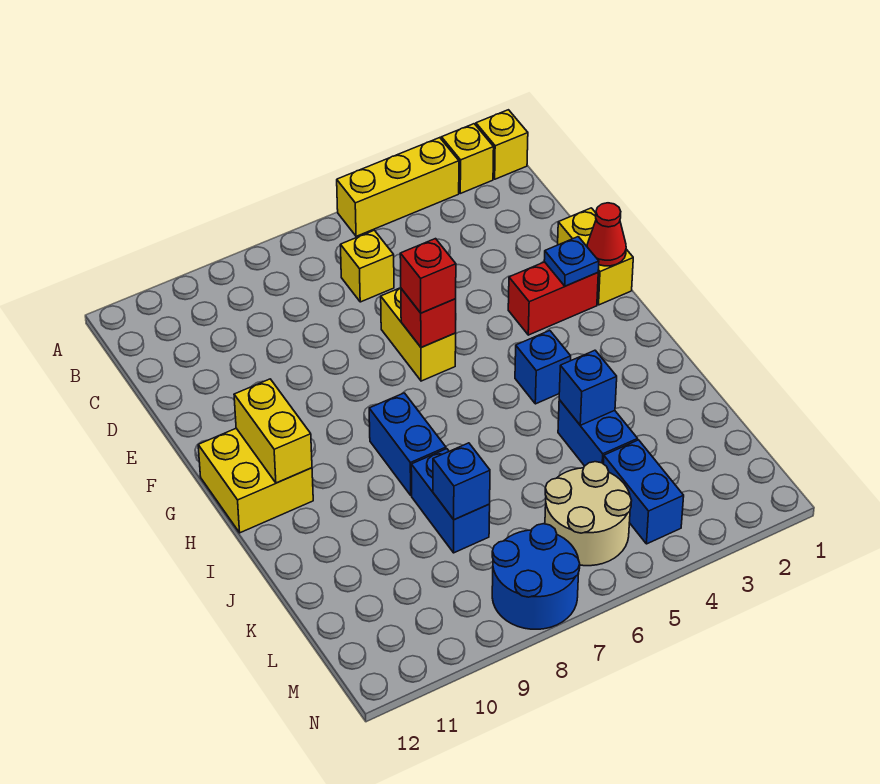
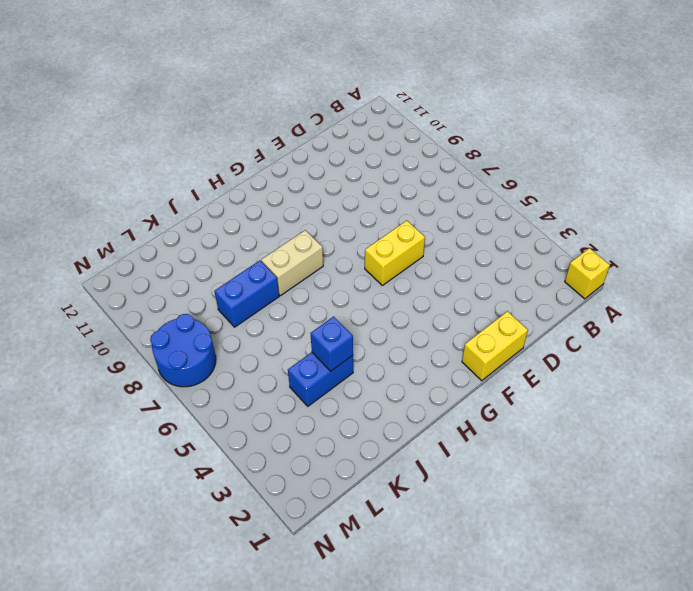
tan 1x2 brick [261,230,323,296] -> blue 1x2 brick [369,393,446,495]
none -> yellow 1x1 brick [441,124,494,193]
none -> yellow 1x3 brick [337,138,459,236]
none -> yellow 1x1 brick [341,230,394,302]

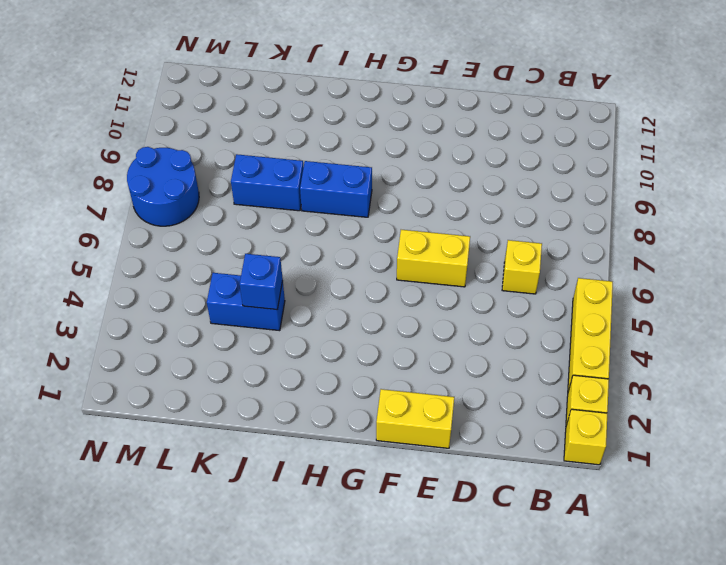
none -> red 1x2 brick [508,262,598,335]
none -> yellow 2x2 brick [198,428,313,533]
none -> blue 1x1 brick [515,331,571,404]

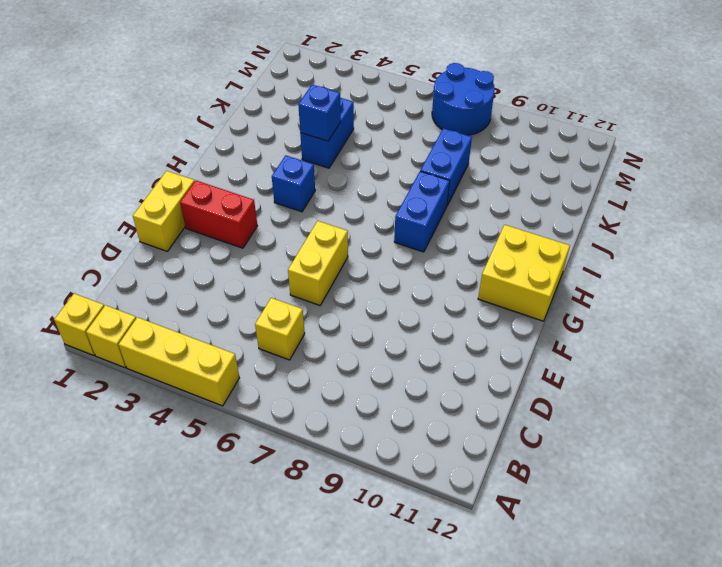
none -> blue 1x2 brick [603,440,684,544]
none -> tan 2x2 round brick [545,462,632,566]
none -> red 1x1 cone [587,203,626,266]

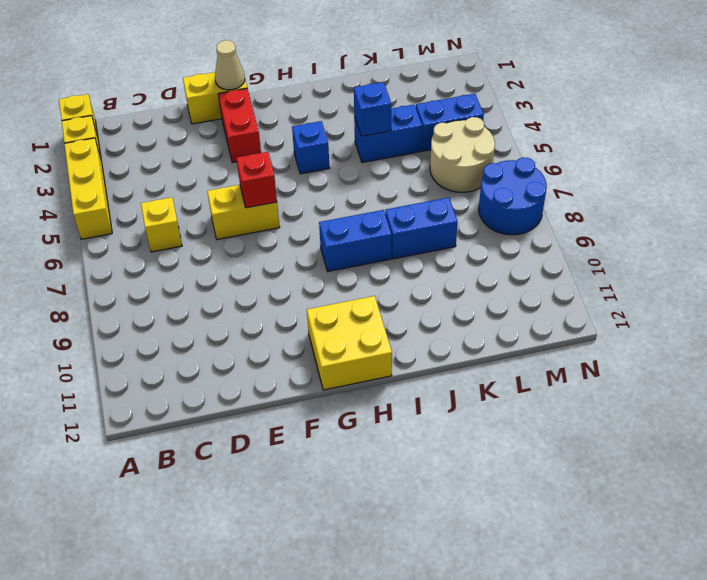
tan 1x1 cone [215,40,245,90] -> red 1x1 cone [587,203,626,266]
none -> blue 1x1 plate [544,237,599,286]
none -> yellow 1x2 brick [234,379,312,483]
none -> blue 1x1 brick [433,443,490,520]

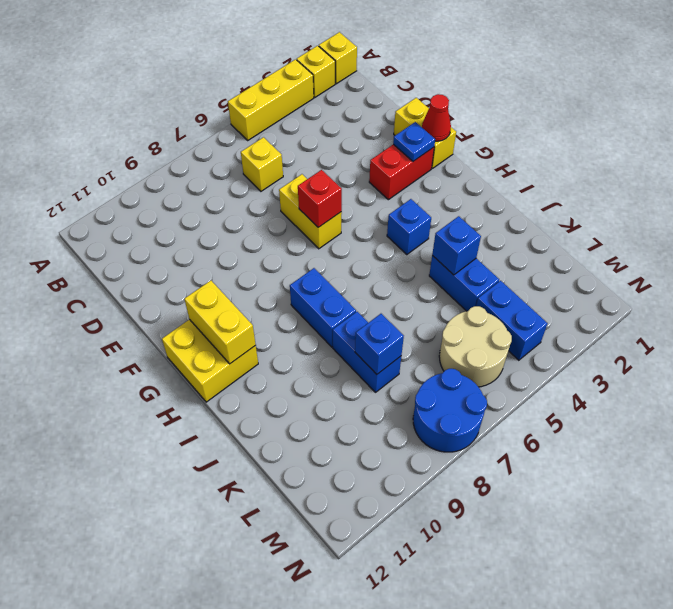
none -> red 1x1 brick [400,239,456,313]

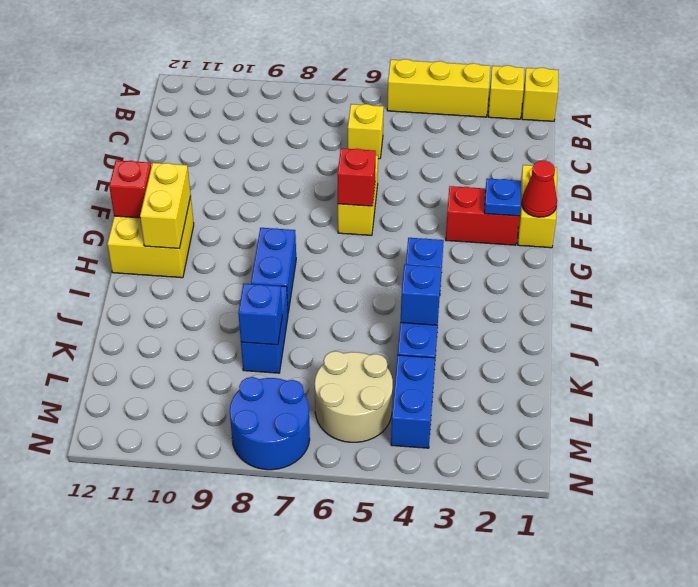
red 1x1 brick [109,160,151,218] -> red 1x1 brick moved to [400,239,456,313]

